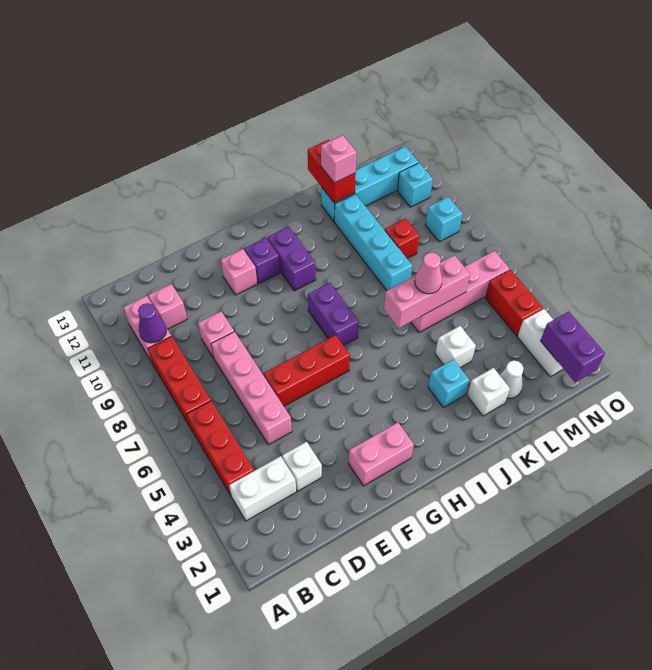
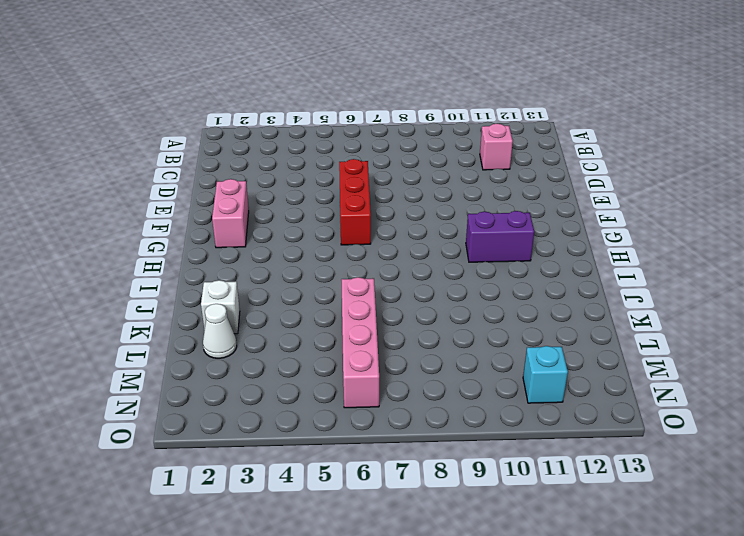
none -> white 1x2 brick [229,456,296,521]
none -> red 1x3 brick [187,401,254,495]
none -> red 1x3 brick [148,336,211,426]
none -> pink 1x2 brick [123,296,171,362]

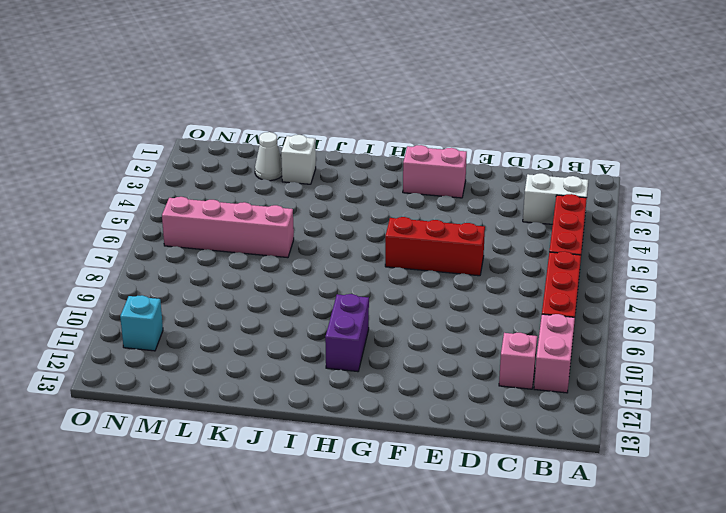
none -> white 1x1 brick [282,442,322,491]
none -> pink 1x4 brick [211,332,292,445]
none -> pink 1x1 brick [198,312,234,358]
none -> pink 1x1 brick [221,249,257,295]

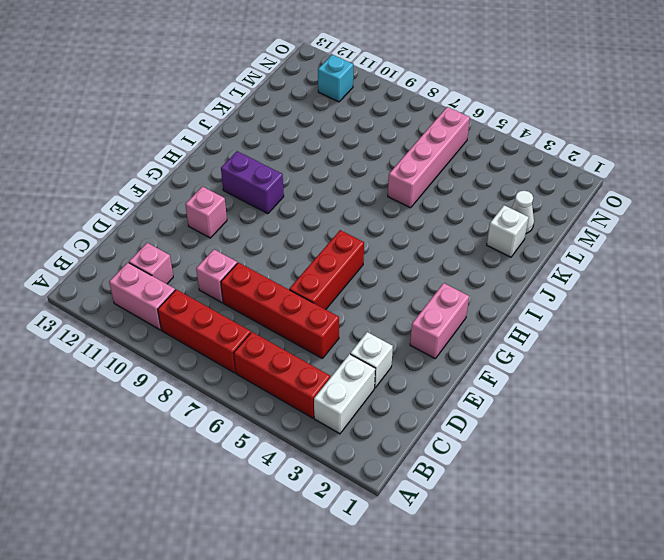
red 1x4 brick [221,263,339,358] -> pink 1x4 brick [211,332,292,445]
none -> purple 1x1 brick [244,238,280,284]
none -> purple 1x2 brick [308,283,359,346]
none -> cyan 1x1 brick [428,359,469,408]
none -> white 1x1 brick [435,326,476,368]

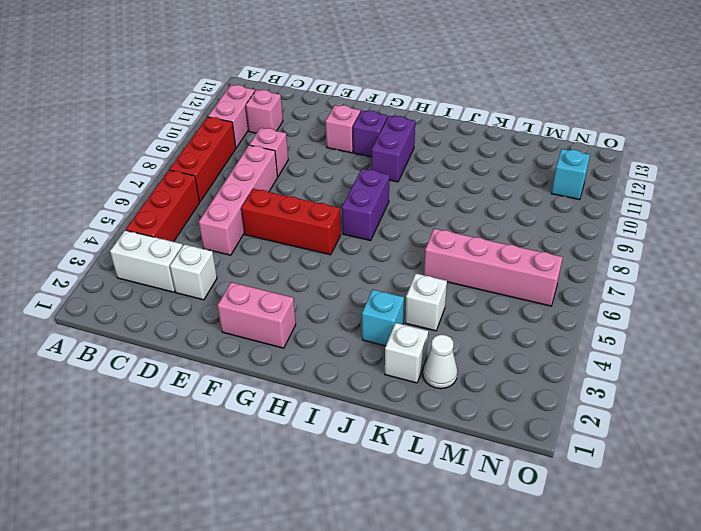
none -> cyan 1x4 brick [334,194,412,291]
none -> cyan 1x4 brick [321,147,418,221]
none -> red 1x1 brick [385,218,419,258]
none -> white 1x2 brick [518,309,563,377]

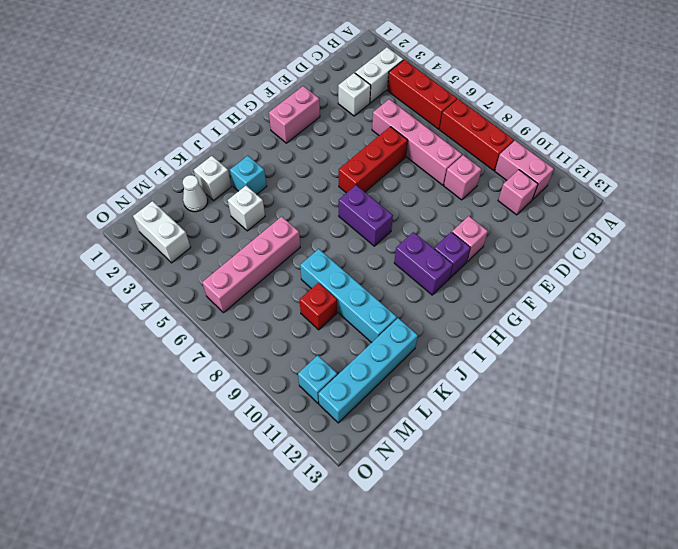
none -> red 1x2 brick [485,270,543,336]
none -> cyan 1x1 brick [425,197,462,242]
none -> purple 1x1 cone [138,303,166,343]
none -> pink 1x3 brick [384,255,470,328]

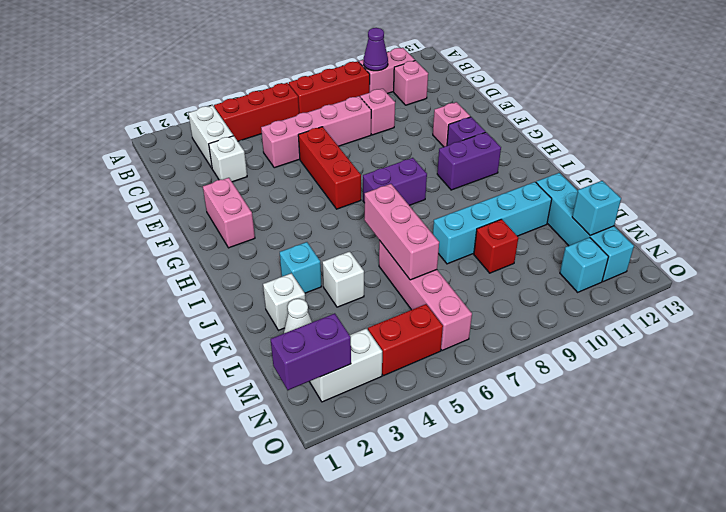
cyan 1x1 brick [572,181,621,235] -> cyan 1x1 brick moved to [425,197,462,242]
none -> red 1x2 brick [308,140,356,203]
none -> pink 1x1 cone [415,252,442,294]
none -> pink 1x1 brick [321,135,356,183]

